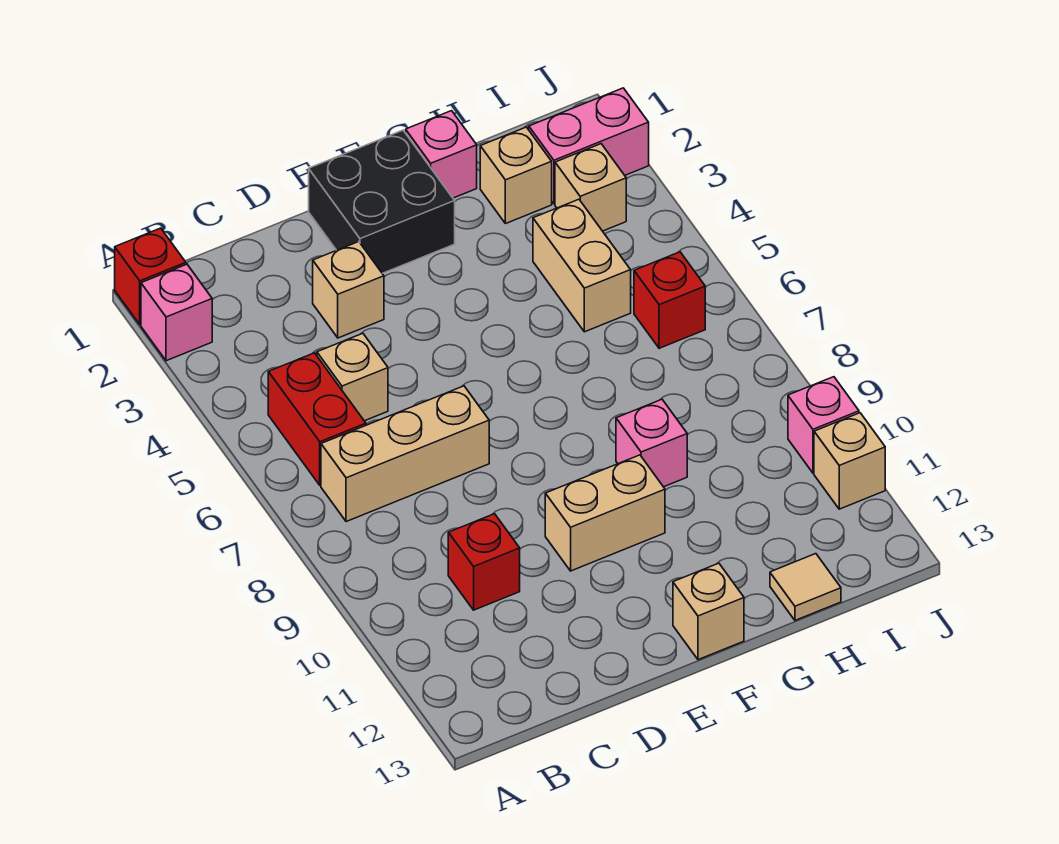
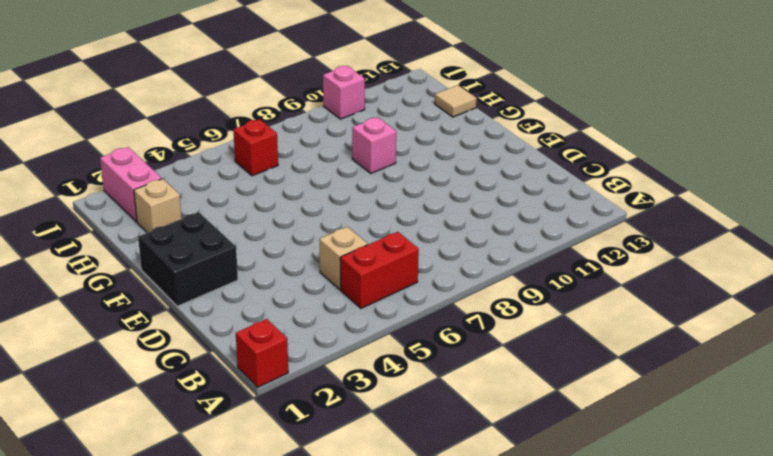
none -> pink 1x1 brick [141,264,212,361]
none -> tan 1x3 brick [321,386,489,522]
none -> red 1x1 brick [448,514,520,610]

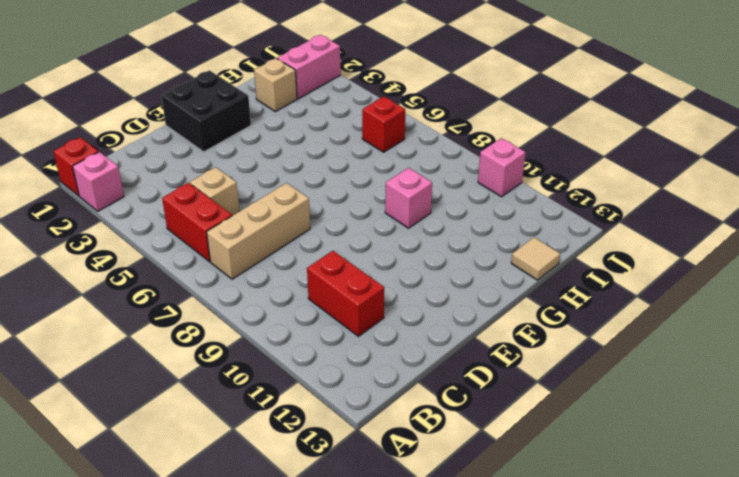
red 1x2 brick [307,251,384,336] -> red 1x1 brick [448,514,520,610]
none -> tan 1x1 brick [313,242,384,338]
none -> tan 1x2 brick [545,455,665,571]
none -> tan 1x1 brick [673,563,744,660]

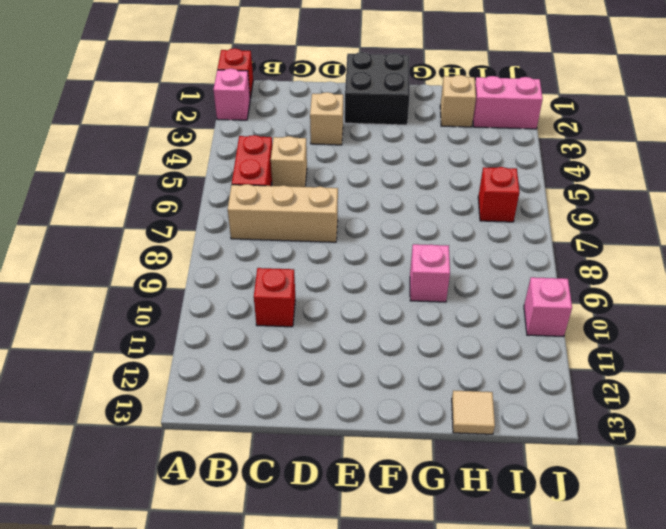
none -> tan 1x2 brick [545,455,665,571]
none -> tan 1x1 brick [673,563,744,660]
none -> pink 1x1 brick [406,111,477,198]

